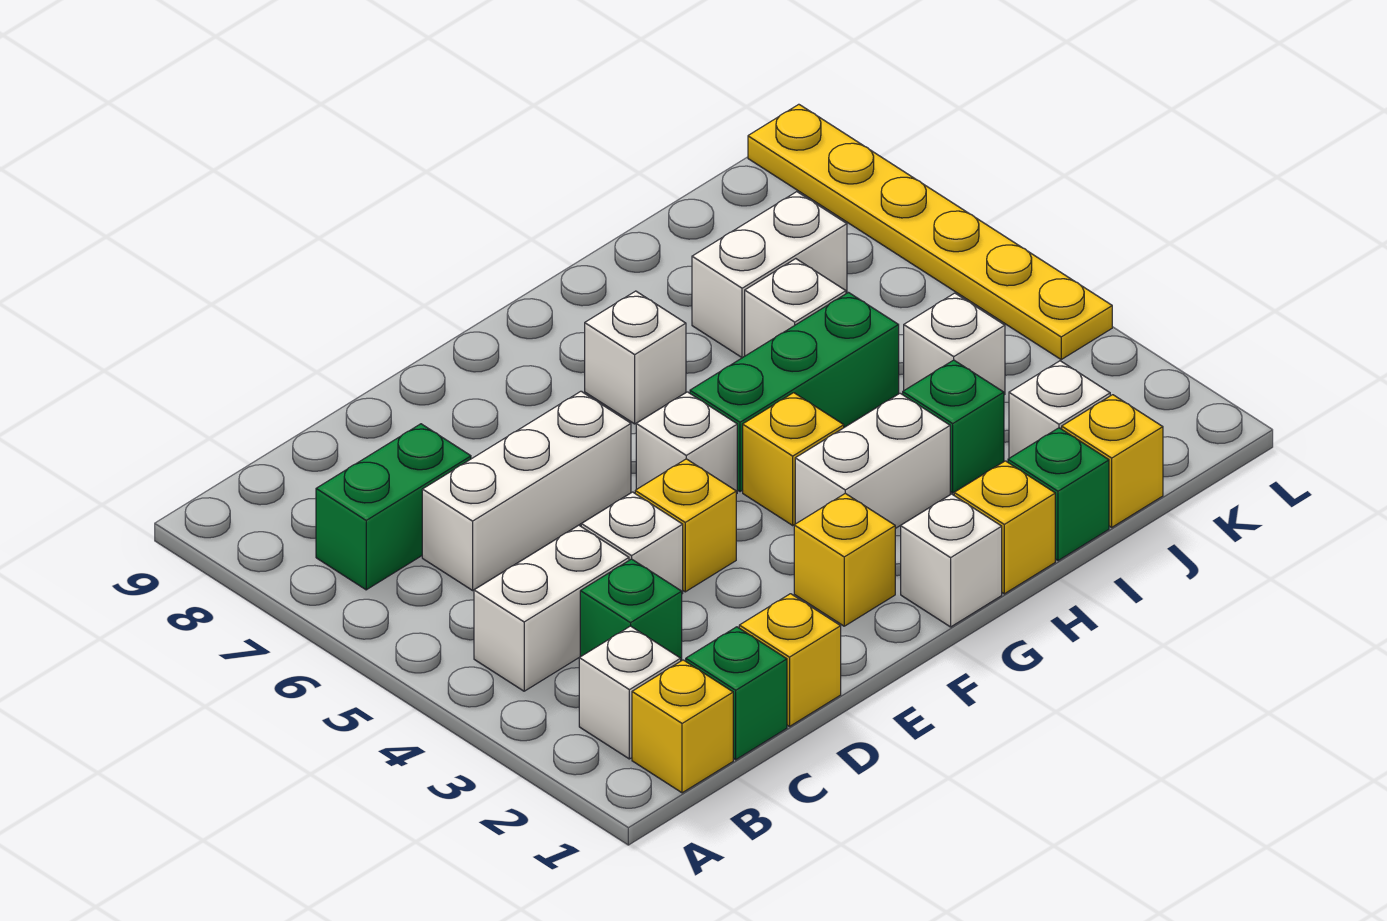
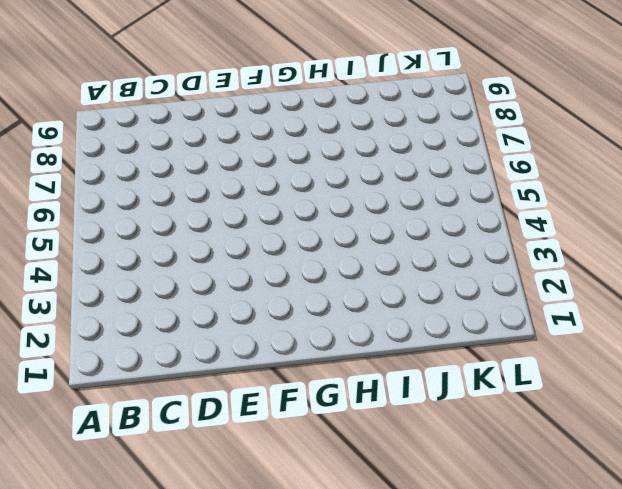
none -> yellow 1x1 brick [632,660,733,793]
none -> white 1x1 brick [579,626,681,759]
none -> white 1x2 brick [474,525,629,691]

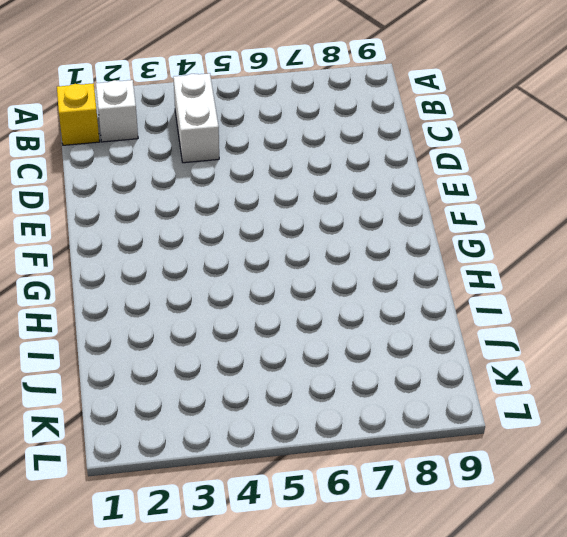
none -> green 1x2 brick [316,424,471,590]
none -> green 1x1 brick [686,627,787,760]
none -> green 1x1 brick [580,559,682,661]

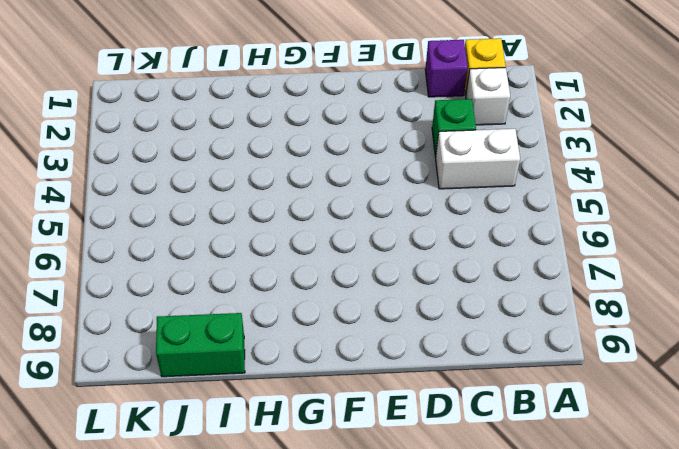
purple 1x1 brick [425,40,468,97] -> green 1x1 brick [686,627,787,760]
green 1x2 brick [156,313,245,377] -> green 1x2 brick moved to [316,424,471,590]
none -> white 1x3 brick [422,391,631,590]
none -> yellow 1x1 brick [739,594,841,726]
none -> white 1x1 brick [581,492,683,594]

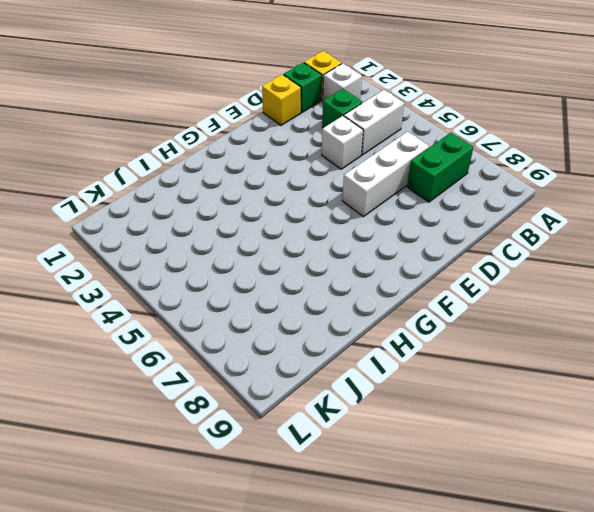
none -> yellow 1x1 brick [635,459,736,592]
none -> yellow 1x1 brick [794,493,895,626]
none -> white 1x1 brick [636,392,737,494]

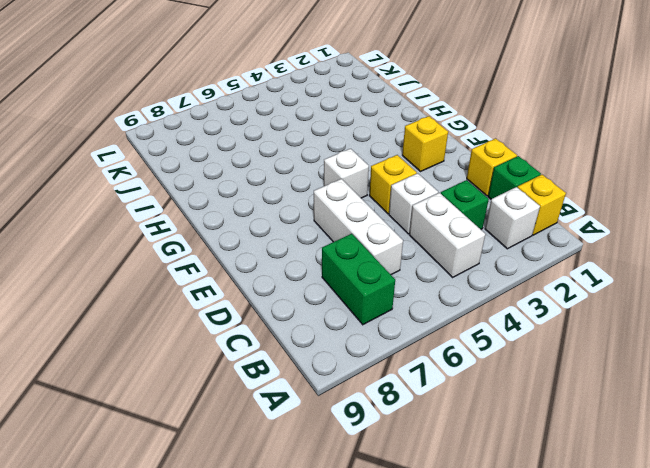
none -> white 1x1 brick [901,494,1002,627]
none -> white 1x2 brick [795,393,950,529]
none -> yellow 1x1 brick [743,393,844,525]

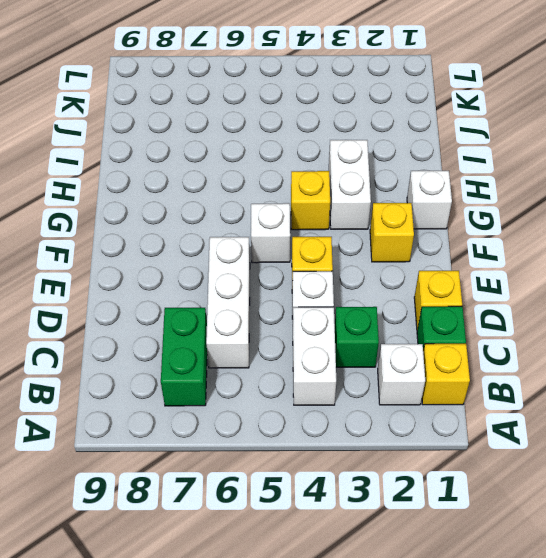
none -> green 1x3 brick [690,292,899,492]
none -> white 1x1 brick [585,291,686,424]
none -> yellow 1x1 brick [954,461,1055,594]

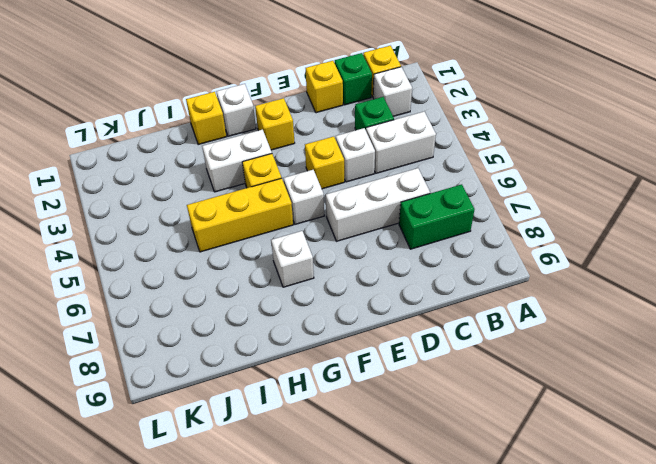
yellow 1x3 brick [187,178,293,252] -> green 1x3 brick [690,292,899,492]
none -> green 1x1 brick [1008,428,1109,561]
none -> green 1x1 brick [903,360,1004,493]
none -> white 1x1 brick [745,259,846,356]

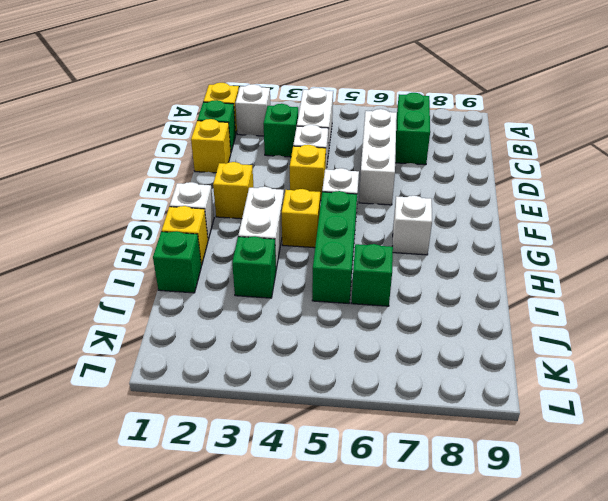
green 1x1 brick [351,244,393,306] -> white 1x1 brick [745,259,846,356]
none -> white 1x2 brick [692,192,847,358]
none -> yellow 1x1 brick [1062,395,1163,527]
none -> white 1x1 brick [1009,361,1110,458]

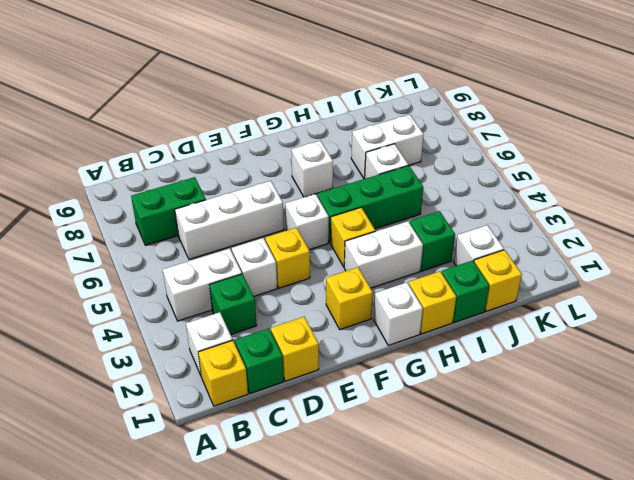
none -> white 1x1 brick [904,293,1005,395]
none -> yellow 1x6 plate [748,104,1112,359]

